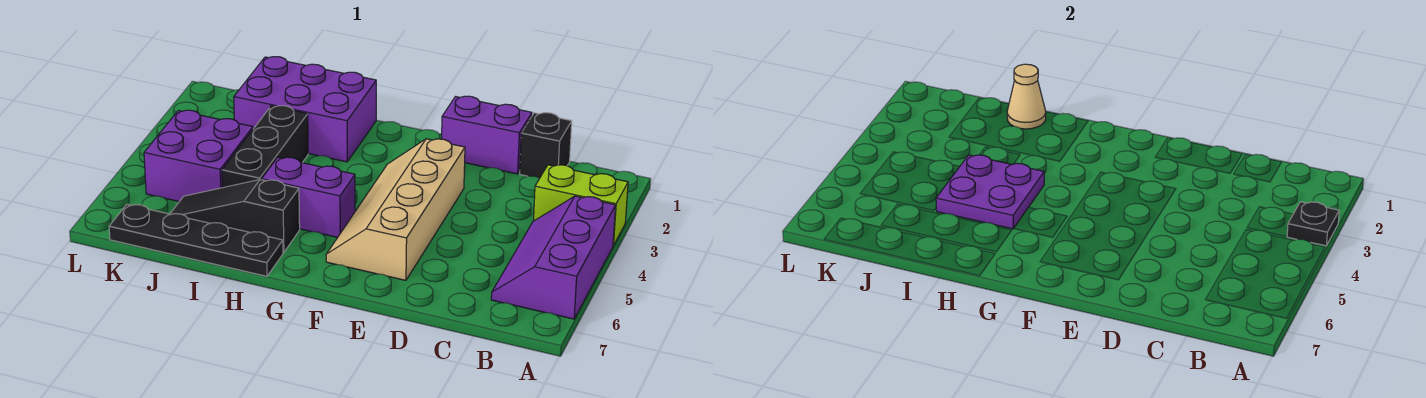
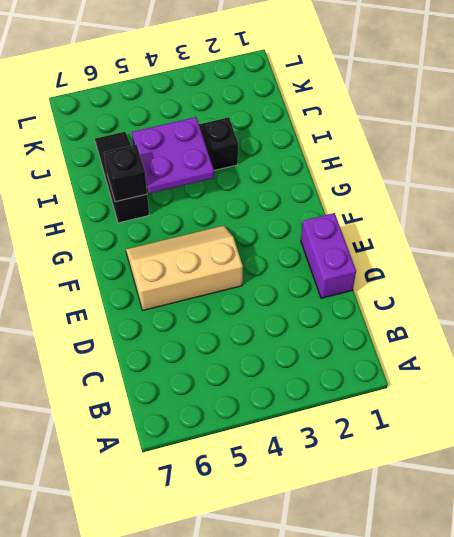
tan 2x3 slope [126,226,243,310] -> tan 2x4 slope [326,139,465,280]
black 1x1 brick [104,144,147,202] -> black 1x1 brick moved to [520,113,572,178]
none -> lime 1x2 brick [534,165,628,246]
none -> purple 2x3 slope [491,196,616,319]
none -> purple 1x2 brick [262,157,355,237]

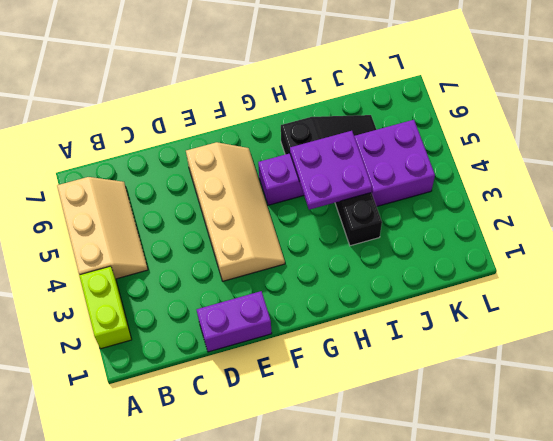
lime 1x2 brick [79,266,132,349] -> lime 1x2 brick turned to [534,165,628,246]
tan 2x3 slope [57,177,148,279] -> purple 2x3 slope [491,196,616,319]
none -> black 1x1 brick [520,113,572,178]
none -> purple 2x3 brick [234,57,376,162]
none -> black 1x4 plate [109,204,283,276]

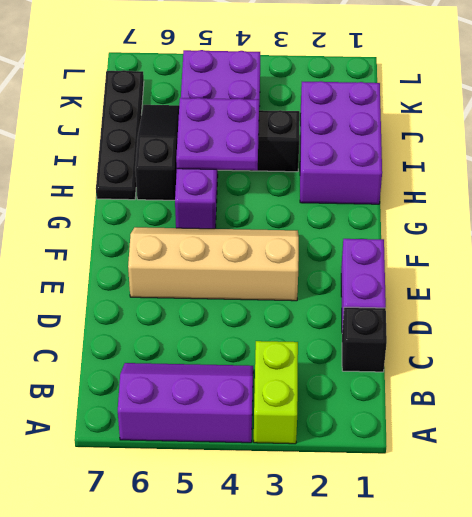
none -> black 1x1 plate [1287,202,1339,246]
none -> tan 1x1 cone [1007,64,1046,129]

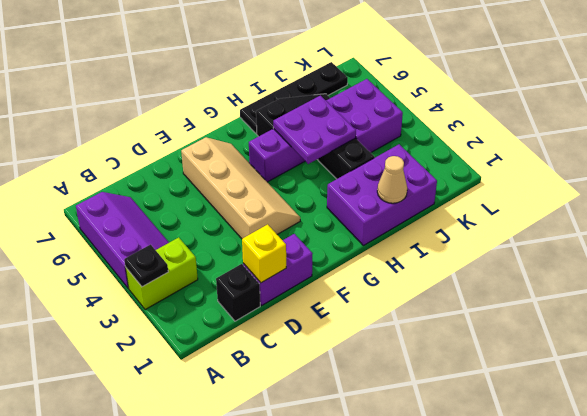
yellow 1x1 brick [242,224,286,283] -> none

